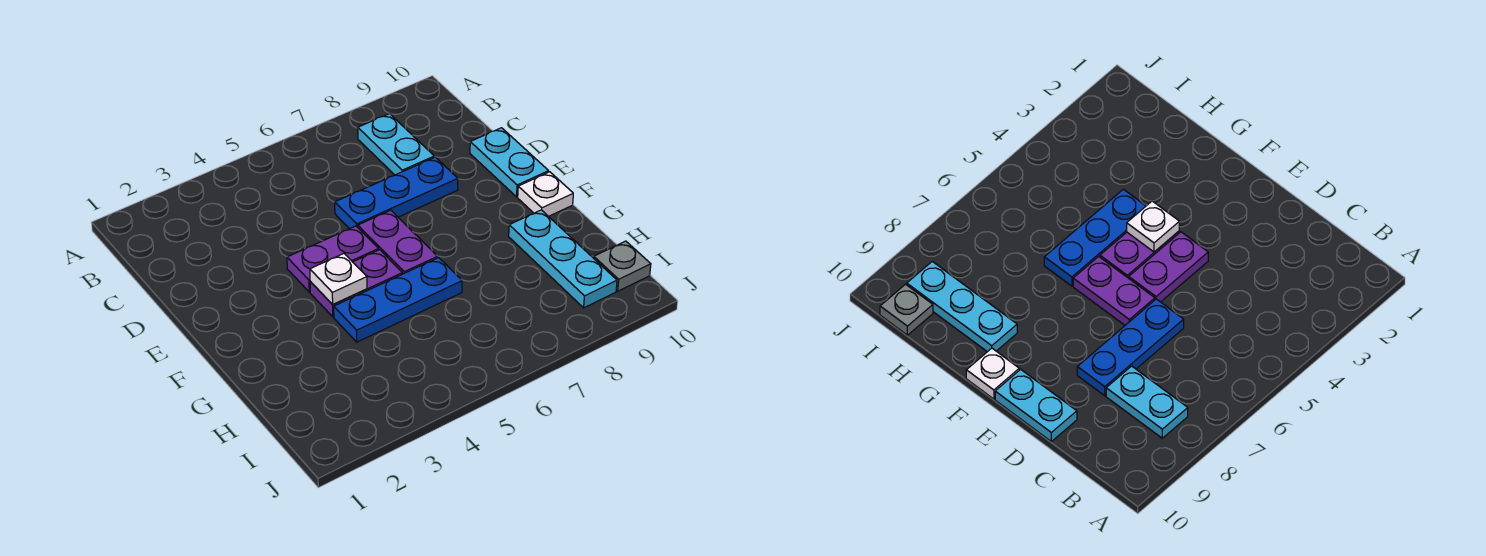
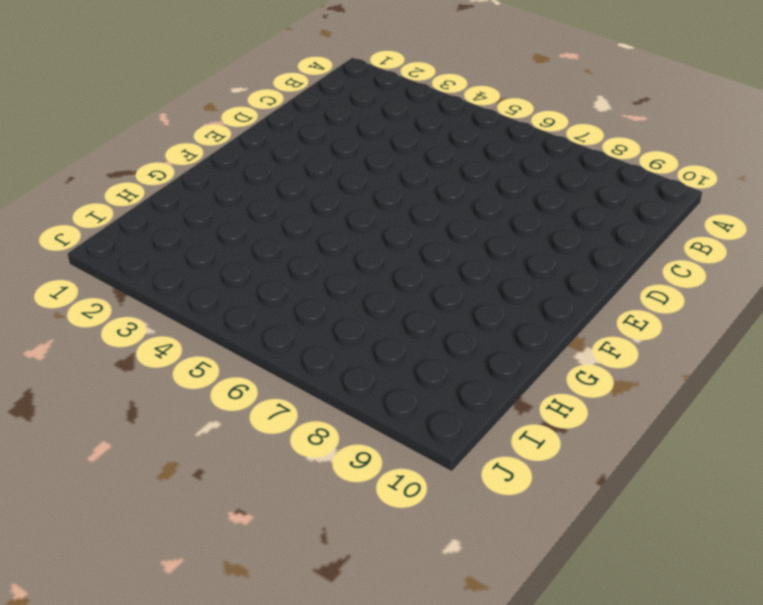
none -> cyan 1x2 plate [358,114,434,175]
none -> blue 1x3 plate [335,157,458,229]

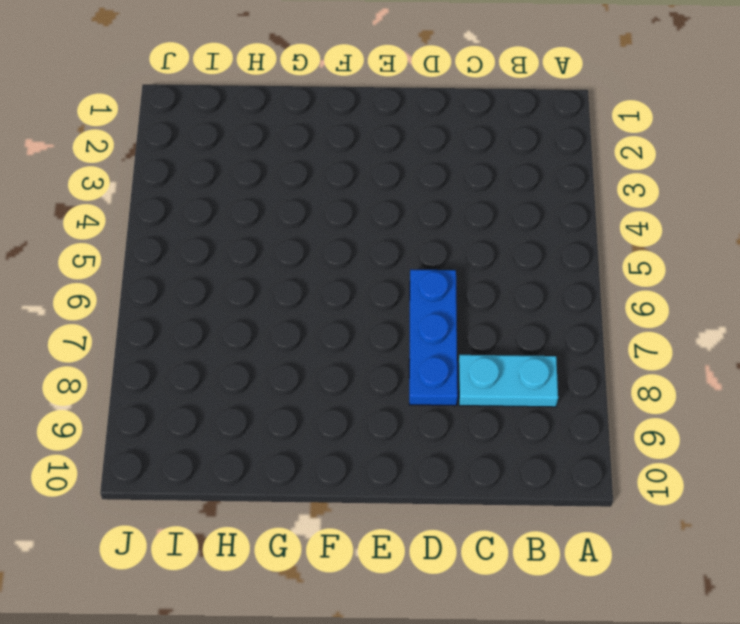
none -> cyan 1x2 plate [470,128,549,197]
none -> purple 1x2 plate [287,226,379,292]

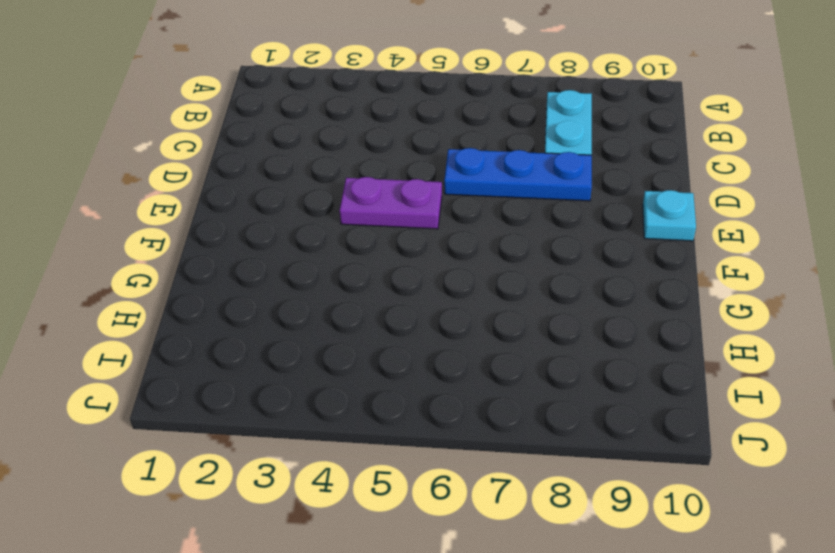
cyan 1x1 plate [643,190,696,241] -> cyan 1x2 plate [470,128,549,197]
none -> purple 1x2 plate [358,210,438,274]
none -> purple 1x2 plate [310,250,402,317]

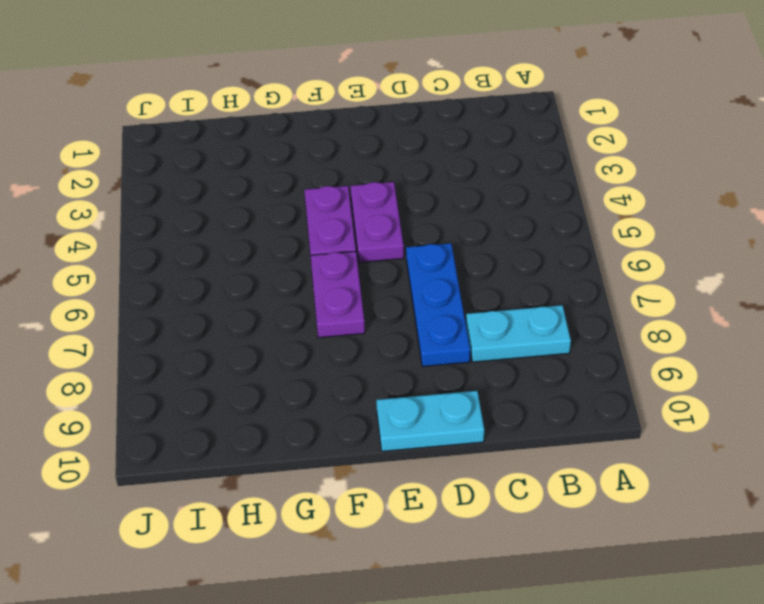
purple 1x2 plate [311,251,365,338] -> purple 1x2 plate turned to [358,210,438,274]
none -> white 1x1 plate [518,172,573,216]
none -> blue 1x3 plate [334,258,462,342]

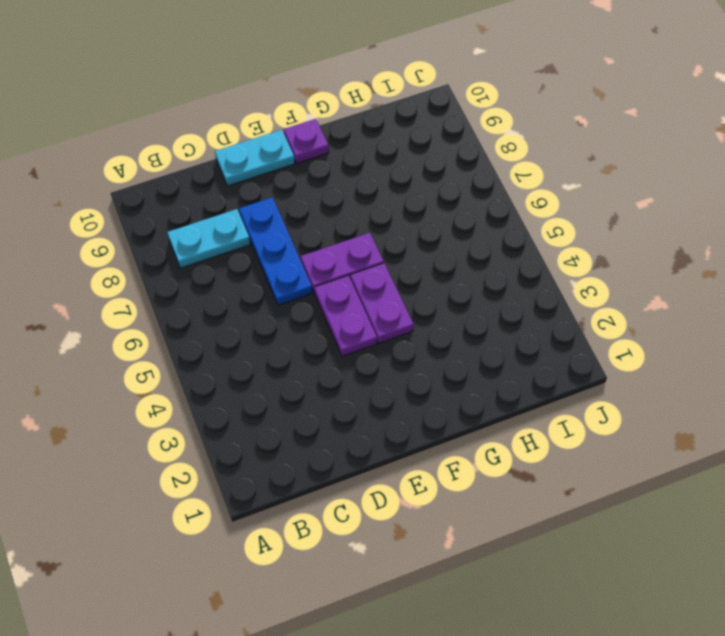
purple 1x1 plate [284,119,329,164] -> white 1x1 plate [518,172,573,216]
none -> blue 1x3 plate [334,258,462,342]
none -> cyan 1x3 plate [509,210,617,308]

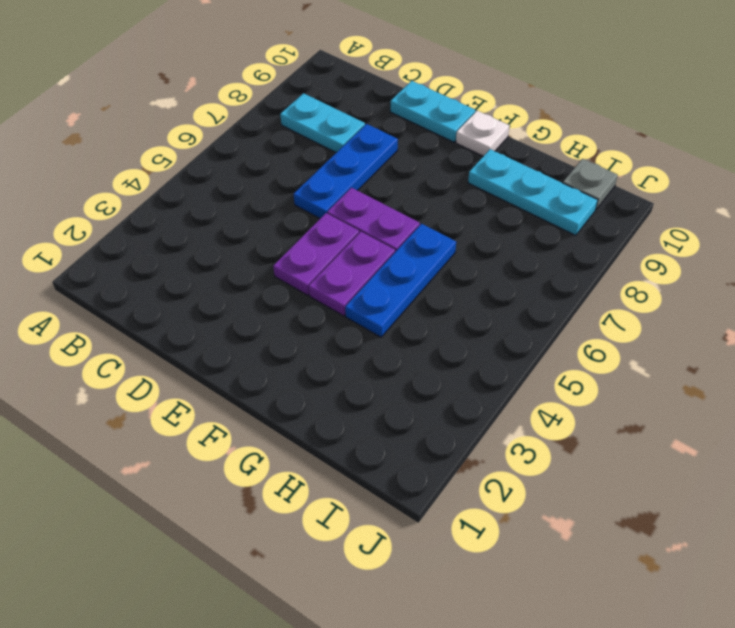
none -> white 1x1 plate [310,254,367,305]

